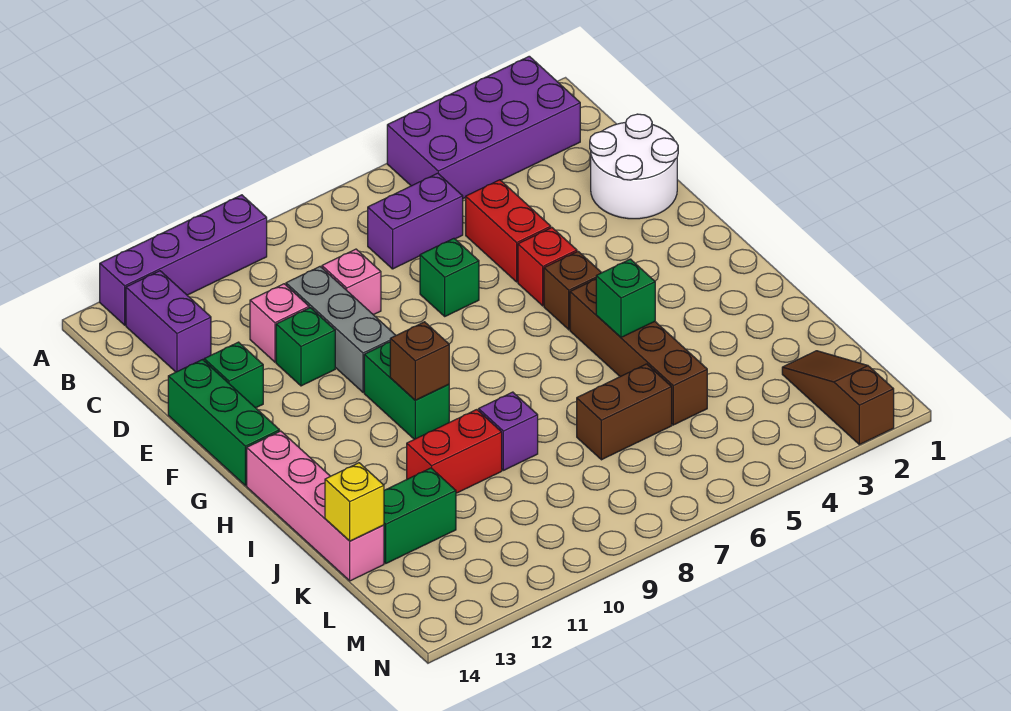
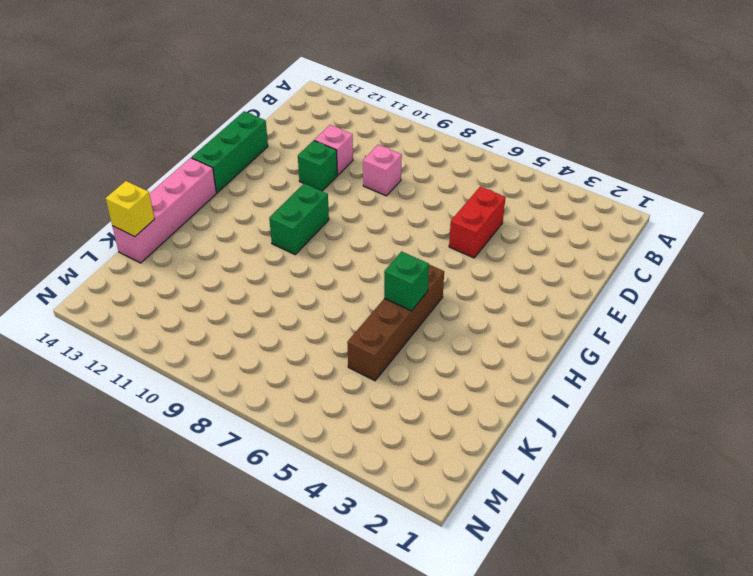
none -> purple 2x4 brick [387,56,580,199]
none -> purple 1x4 brick [100,195,267,325]
none -> purple 1x2 brick [126,271,211,372]

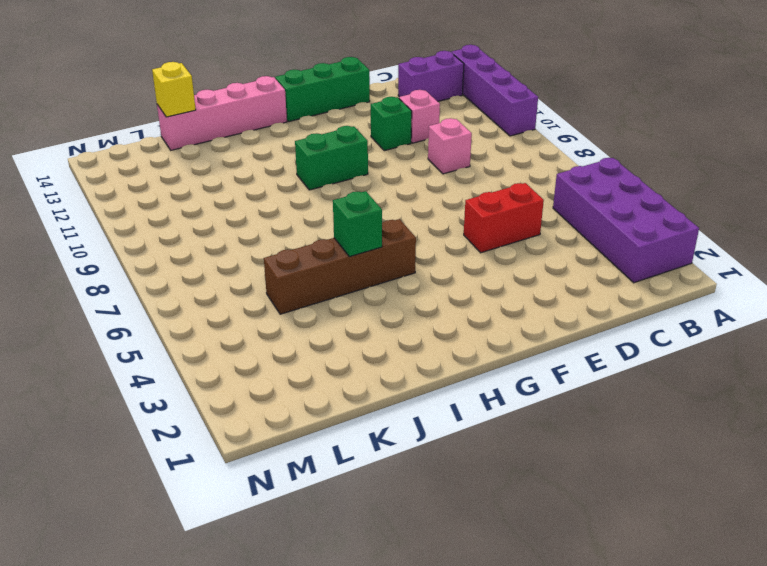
none -> purple 1x2 brick [368,173,463,269]
none -> white 2x2 round brick [590,114,678,219]
none -> grey 1x3 brick [286,267,396,392]

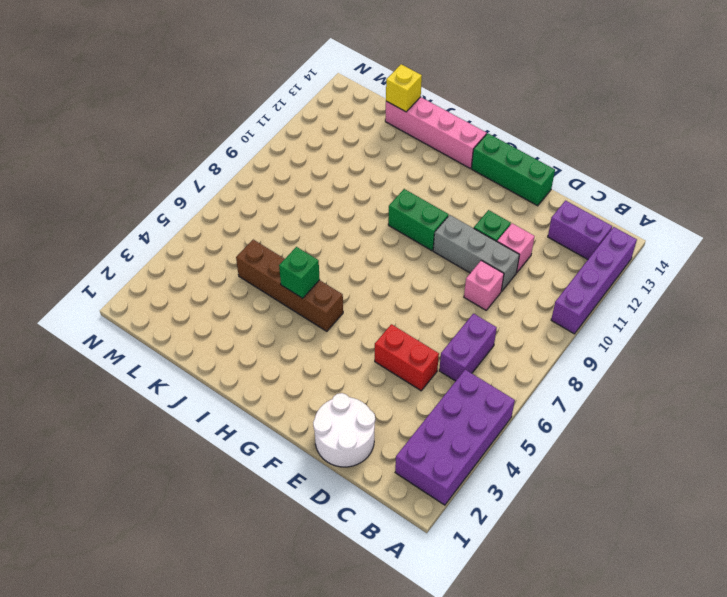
none -> green 1x1 brick [420,238,479,316]
none -> green 1x1 brick [204,342,263,408]
none -> red 1x1 brick [518,228,577,306]

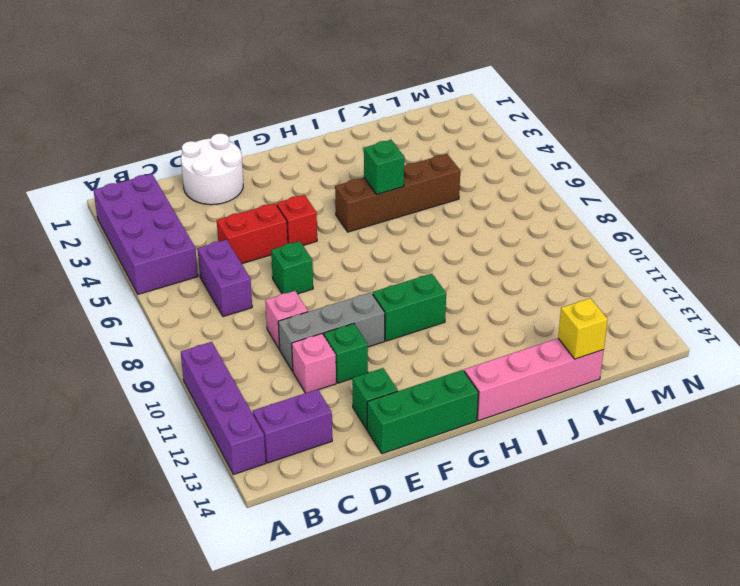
none -> brown 1x1 brick [544,252,601,330]
none -> purple 1x1 brick [479,392,538,470]
none -> red 1x2 brick [407,410,502,493]

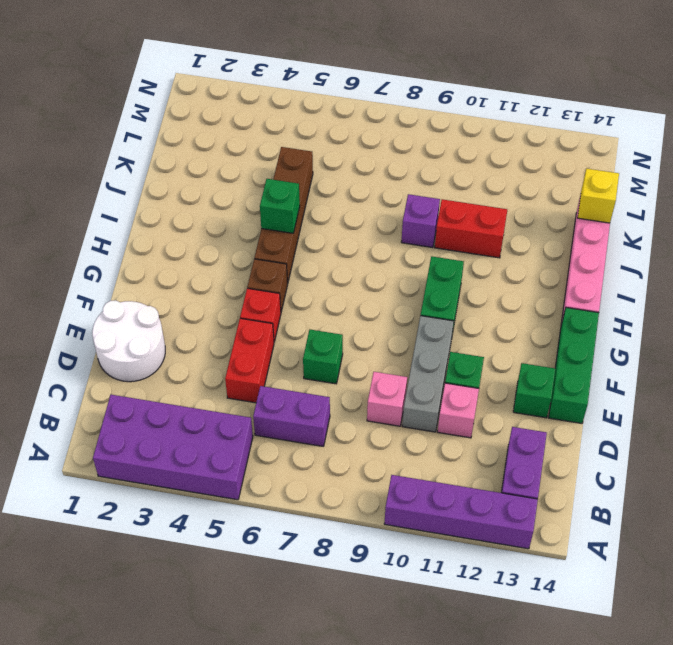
none -> brown 1x2 brick [577,364,672,460]
none -> green 1x2 brick [384,468,456,563]
none -> brown 1x3 slope [782,351,894,445]

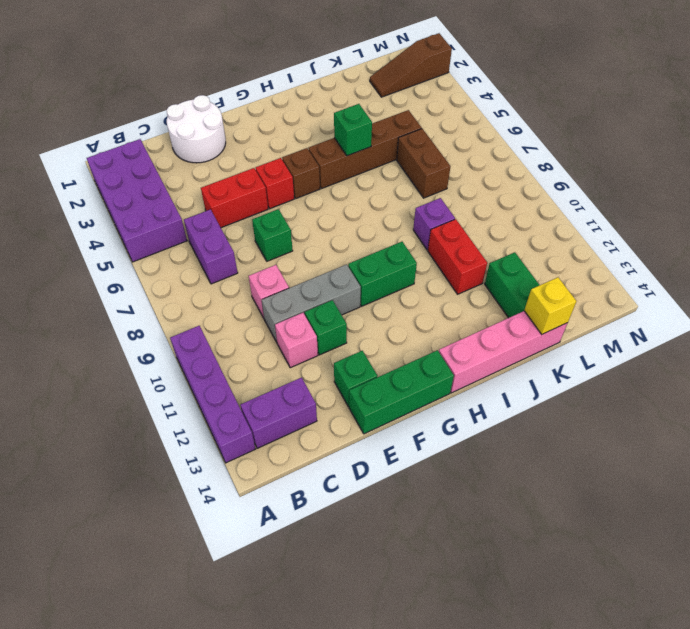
none -> brown 1x1 brick [390,322,449,400]

